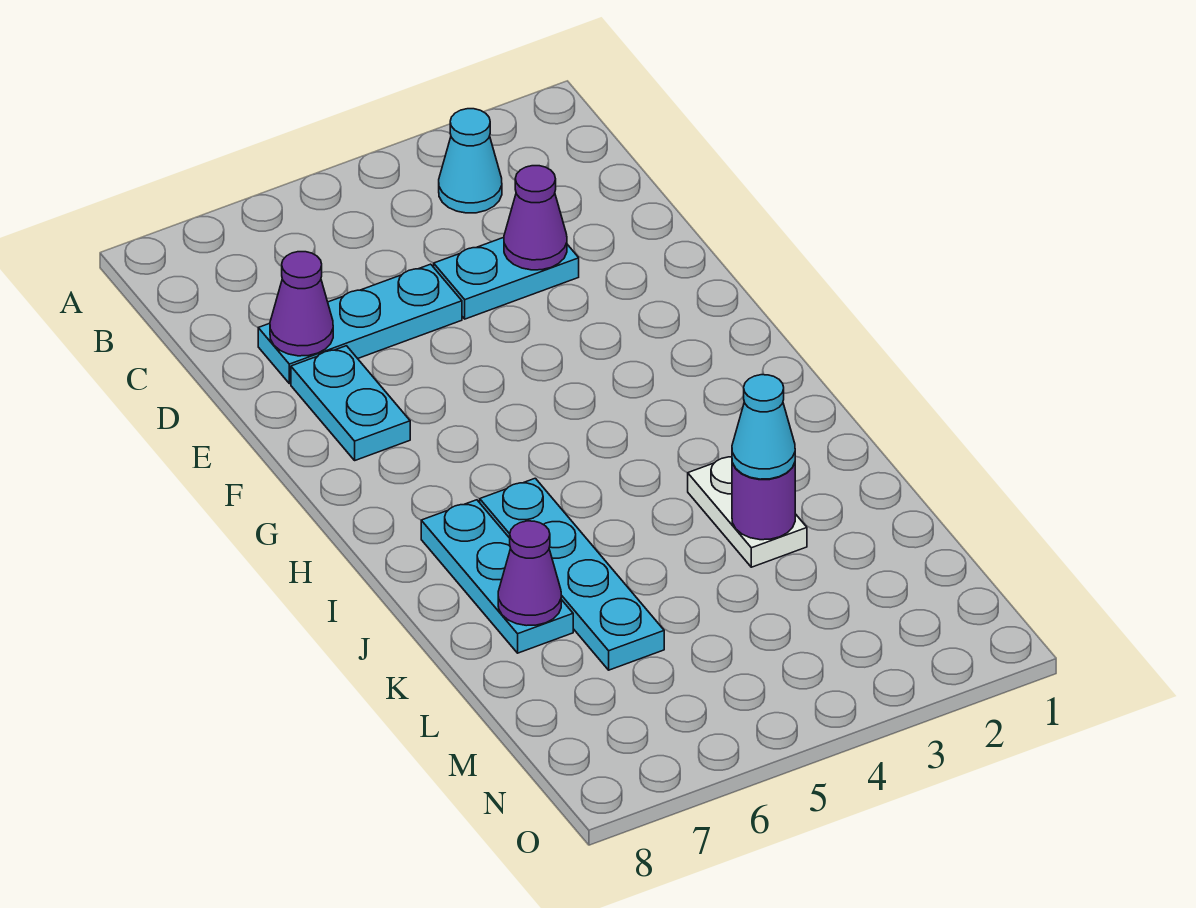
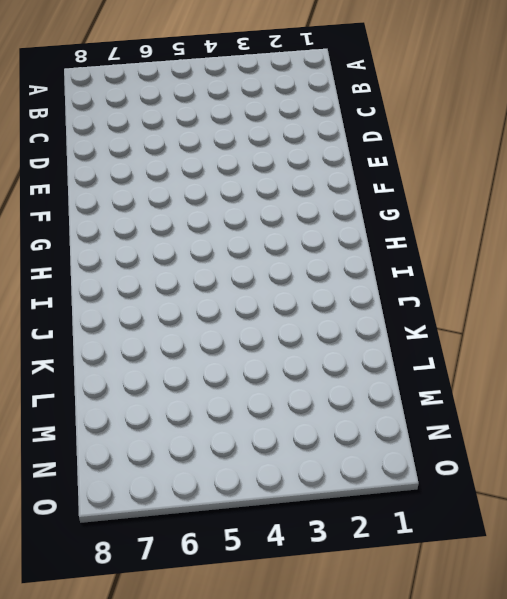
none -> cyan 1x1 cone [439,109,502,213]
none -> cyan 1x2 plate [434,237,579,319]
none -> cyan 1x3 plate [258,264,462,384]

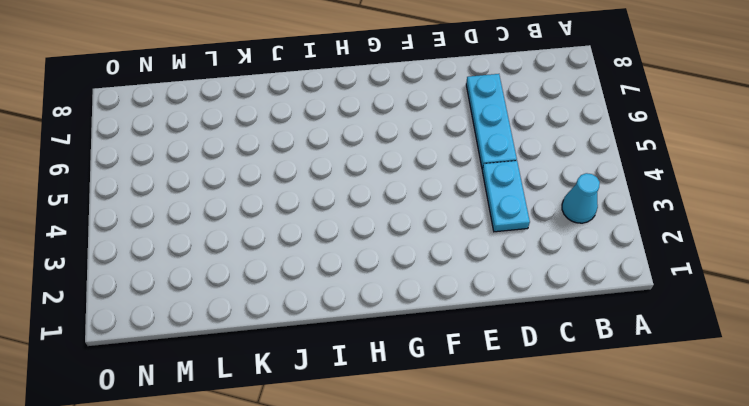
none -> cyan 1x2 plate [291,346,410,460]
none -> cyan 1x4 plate [480,478,664,670]
none -> cyan 1x3 plate [421,500,573,653]

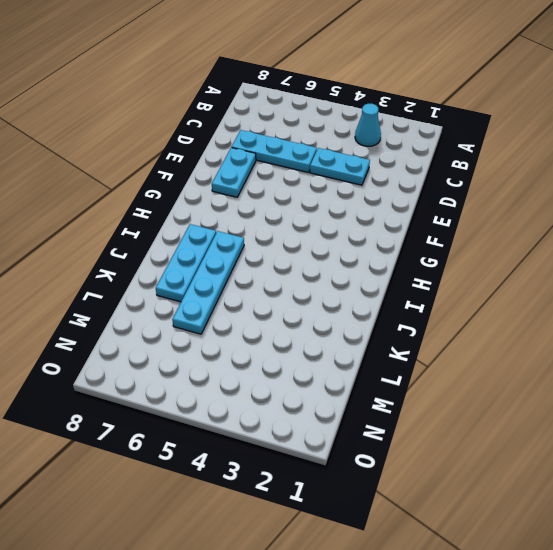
none -> white 1x2 plate [688,457,807,567]
none -> purple 1x1 cone [504,166,567,270]
none -> purple 1x1 cone [270,252,333,356]

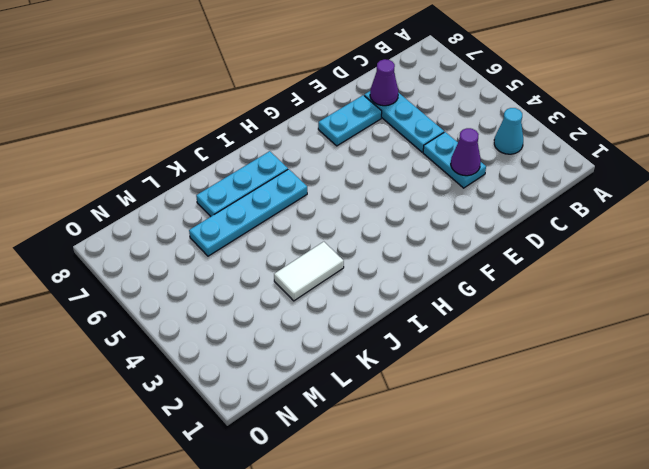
white 1x2 tile [274,242,344,301] -> white 1x2 plate [688,457,807,567]
none -> purple 1x1 round brick [732,463,795,540]
none -> purple 1x1 cone [498,521,561,626]
none -> cyan 1x1 cone [732,375,795,479]

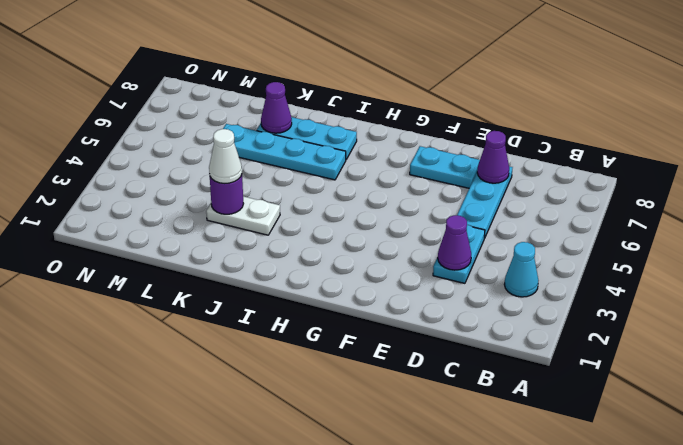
white 1x1 cone [209,129,242,184] -> cyan 1x1 cone [732,375,795,479]

